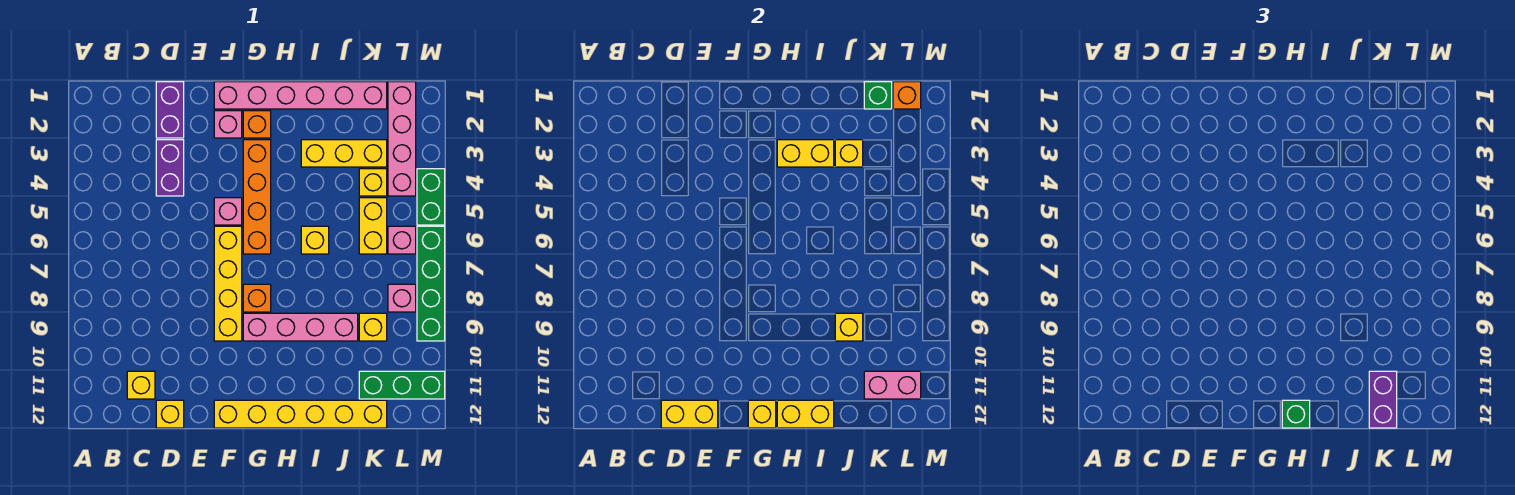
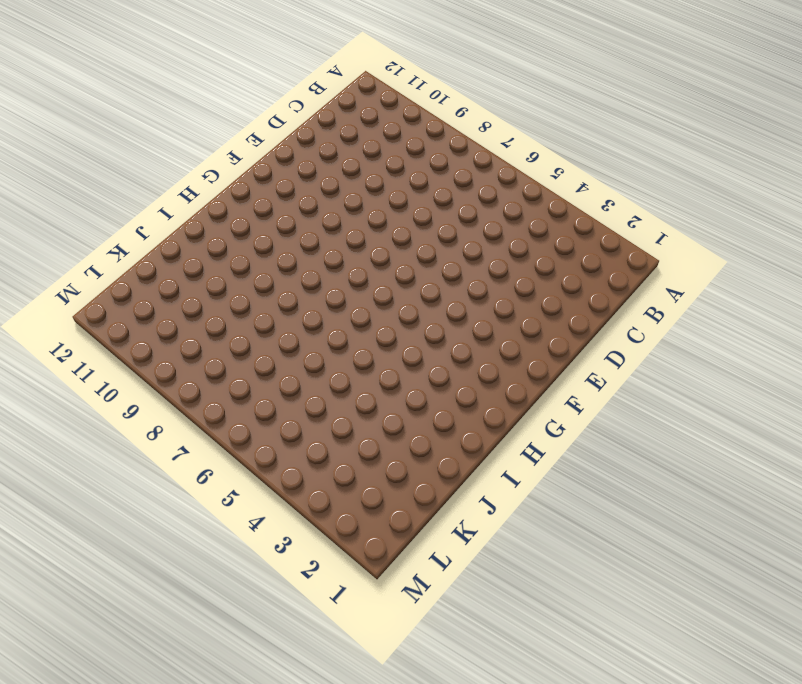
none -> yellow 1x1 brick [127,371,155,399]
none -> purple 1x2 brick [156,82,184,138]
none -> purple 1x2 brick [156,140,184,196]
none -> yellow 1x1 brick [156,400,184,428]

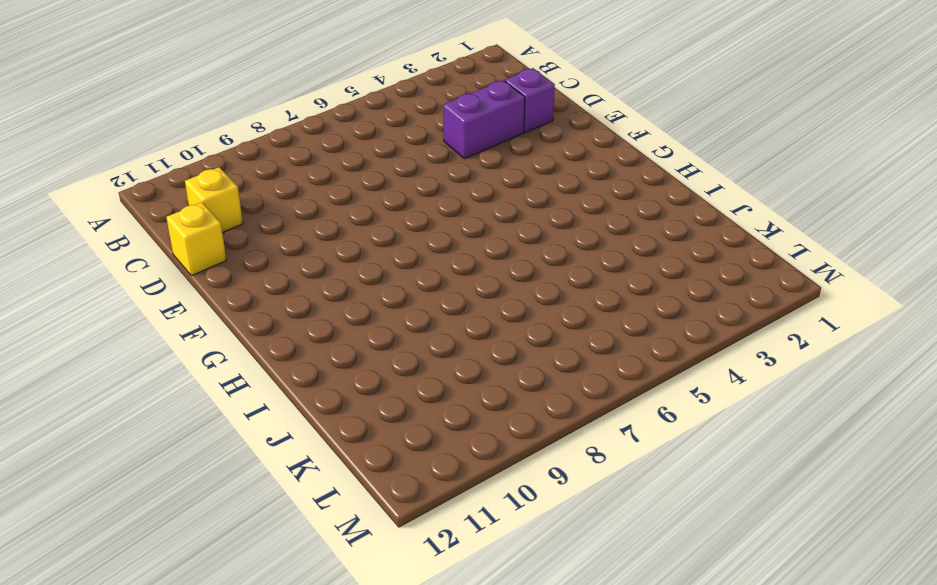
purple 1x1 brick [505,68,555,133] -> purple 1x2 brick [156,82,184,138]
none -> pink 1x6 brick [214,82,387,109]
none -> pink 1x1 brick [214,111,242,138]
none -> pink 1x1 brick [214,198,242,225]
none -> yellow 1x4 brick [214,226,242,341]

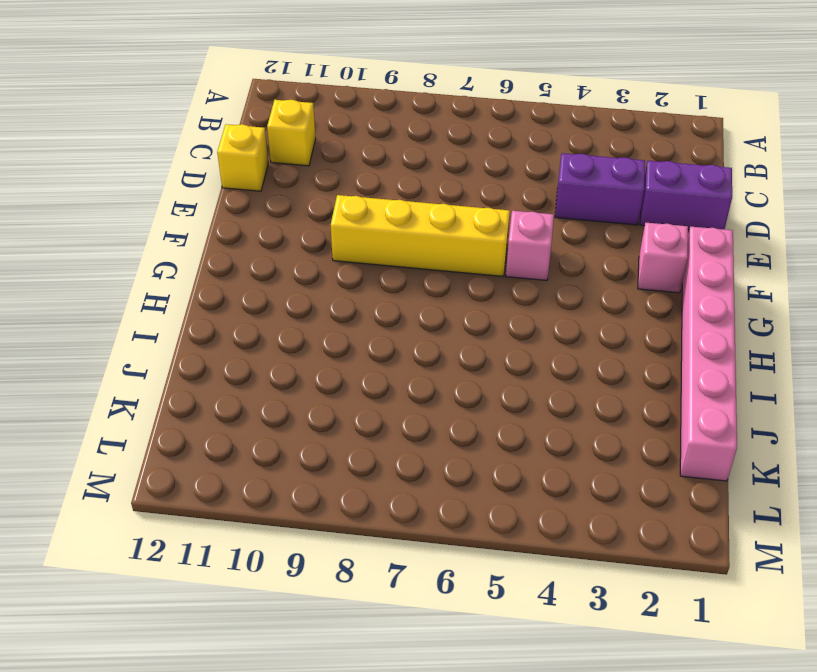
none -> yellow 1x6 brick [214,400,387,428]
none -> orange 1x1 brick [243,111,271,138]
none -> orange 1x4 brick [243,140,271,254]
none -> orange 1x1 brick [243,284,271,312]

